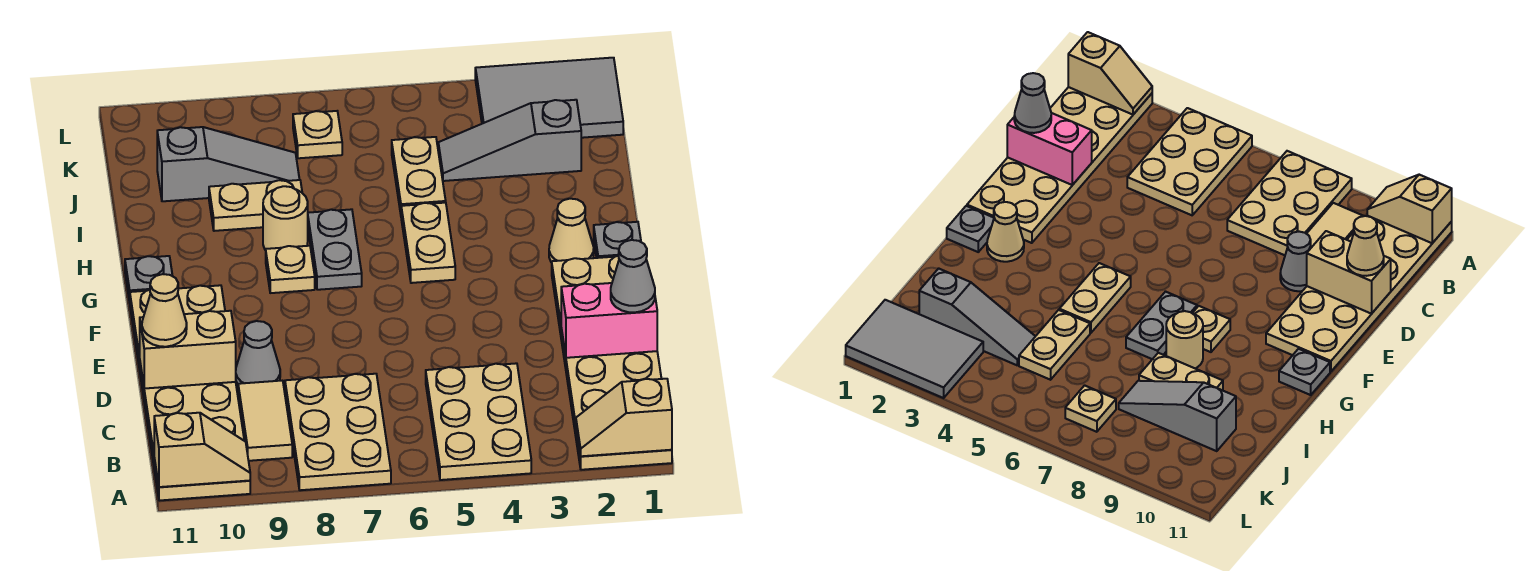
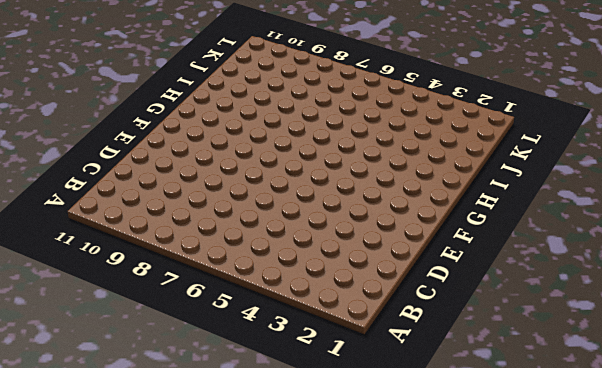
none -> tan 2x6 plate [552,256,672,470]
none -> tan 2x3 plate [426,363,531,480]
none -> tan 2x3 plate [285,374,391,490]

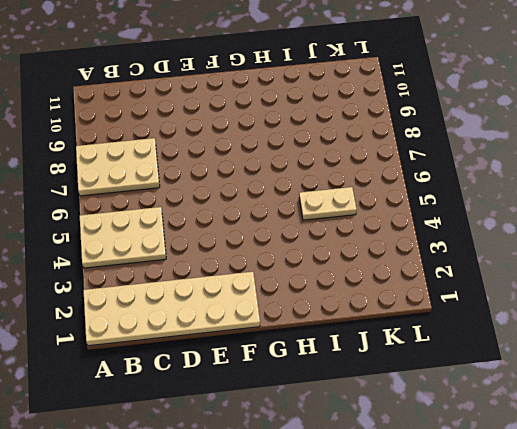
none -> tan 2x6 plate [130,285,250,501]
none -> tan 1x2 tile [238,381,292,461]
none -> grey 1x1 cone [236,321,280,384]

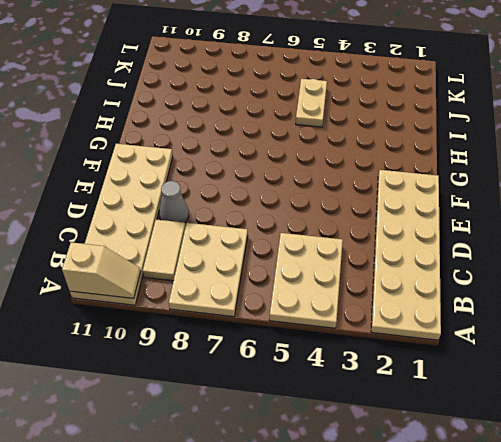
none -> grey 1x1 plate [594,222,641,258]
none -> tan 1x1 cone [549,199,594,263]
none -> tan 1x2 plate [401,203,455,283]

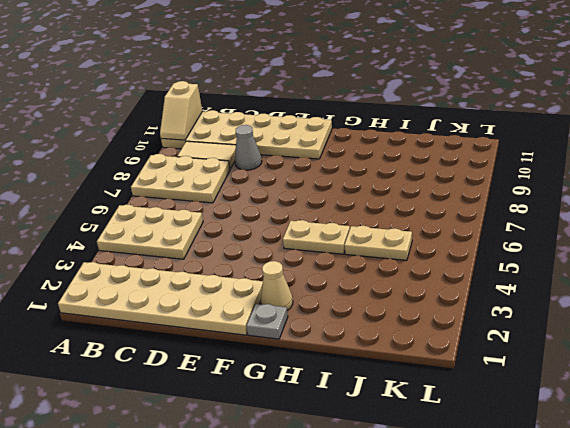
none -> grey 1x2 plate [308,209,362,290]
none -> tan 1x1 plate [266,246,315,293]
none -> grey 1x1 plate [125,256,172,302]

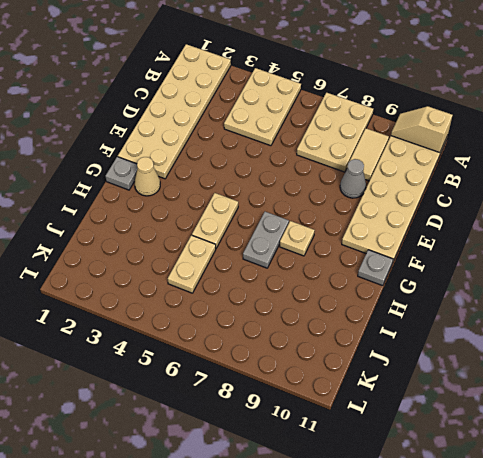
none -> tan 1x1 round brick [263,186,308,250]
none -> tan 1x2 plate [209,180,302,231]
none -> grey 1x3 slope [438,100,581,181]

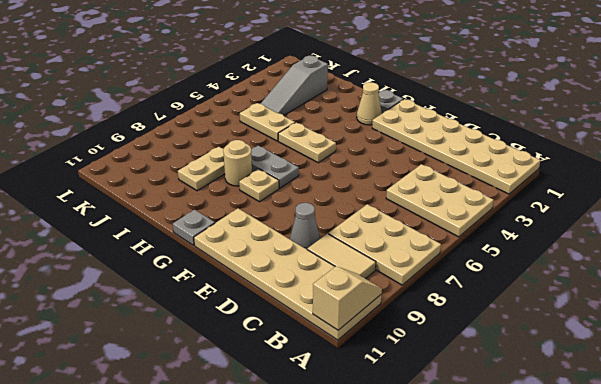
none -> grey 1x3 slope [157,127,300,201]
none -> grey 2x3 tile [475,58,623,138]
none -> tan 1x1 plate [293,111,342,158]

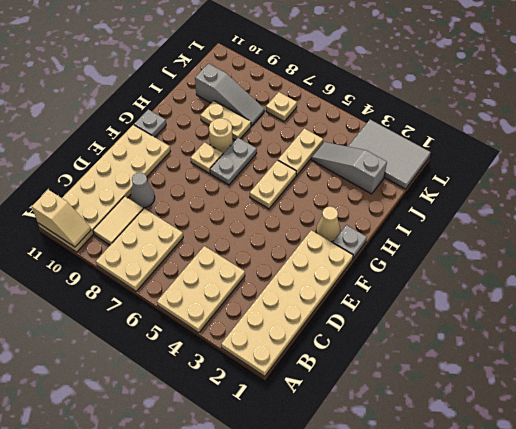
none -> tan 1x2 slope [576,379,672,456]
none -> pink 1x2 brick [561,283,657,358]
none -> tan 1x2 brick [140,311,236,389]

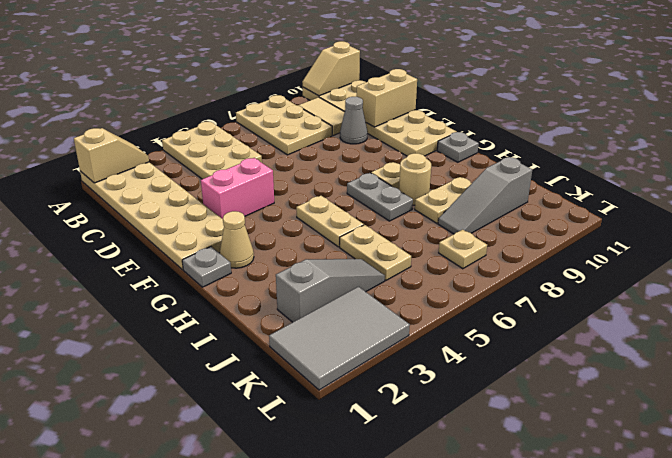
pink 1x2 brick [201,158,274,219] -> pink 1x2 brick moved to [561,283,657,358]
none -> grey 1x1 cone [611,240,655,312]
none -> tan 1x1 cone [142,274,187,347]

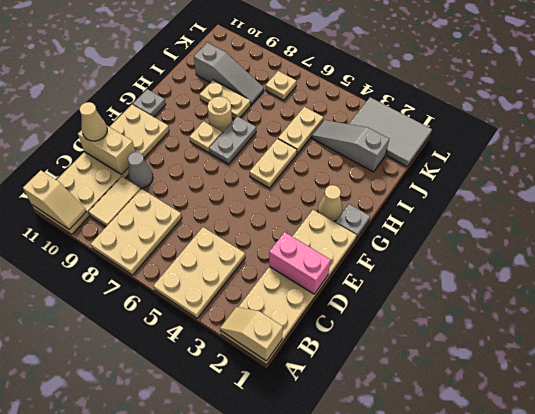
none -> grey 1x1 cone [611,240,655,312]

